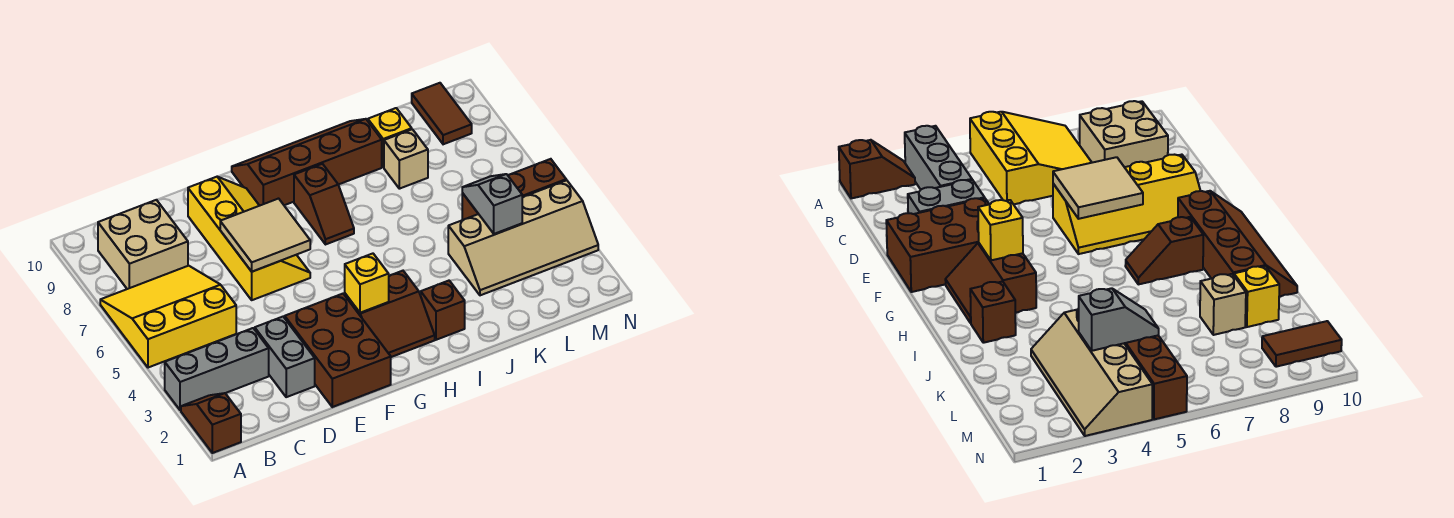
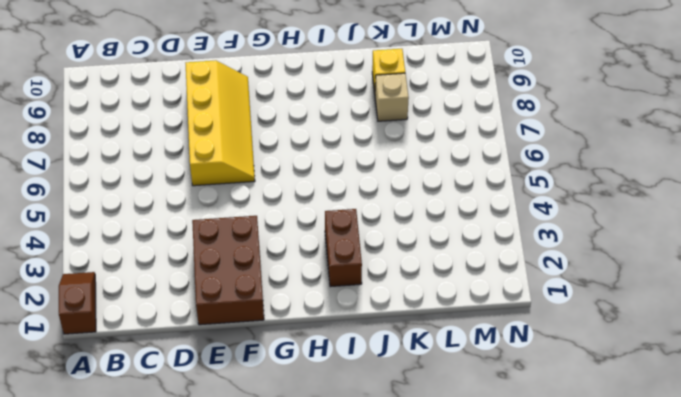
brown 1x2 brick [325,209,362,287] -> brown 1x1 brick [421,281,465,340]
none -> grey 1x3 brick [165,328,269,410]
none -> yellow 3x3 slope [100,266,236,368]
none -> tan 2x2 brick [98,200,188,289]

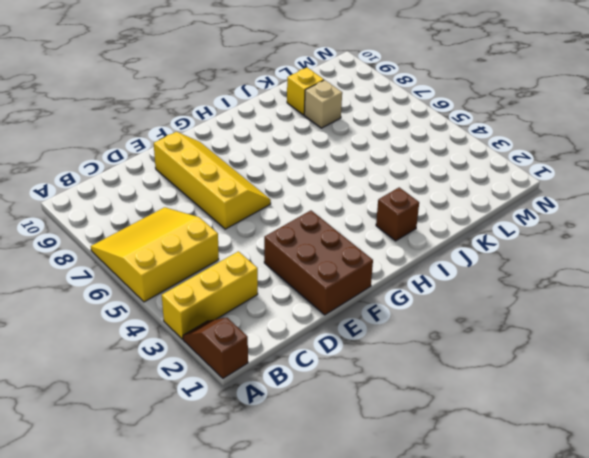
yellow 1x3 brick [162,251,258,339] -> grey 1x3 brick [165,328,269,410]
none -> tan 2x2 brick [98,200,188,289]
none -> grey 1x2 brick [255,317,315,397]
none -> brown 2x2 slope [345,271,435,357]

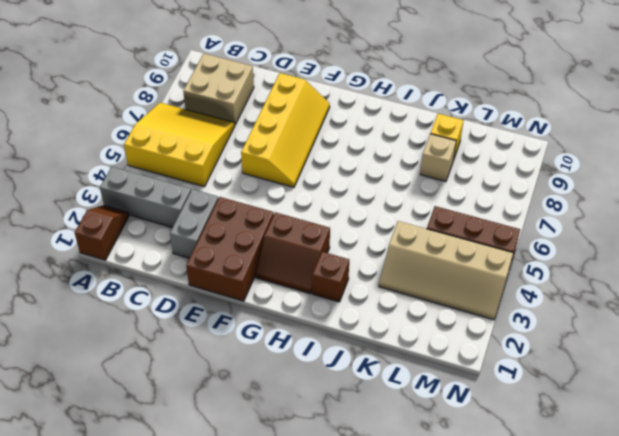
none -> brown 2x4 slope [232,119,382,206]
none -> brown 1x2 slope [294,164,354,245]
none -> brown 1x2 tile [412,83,472,144]

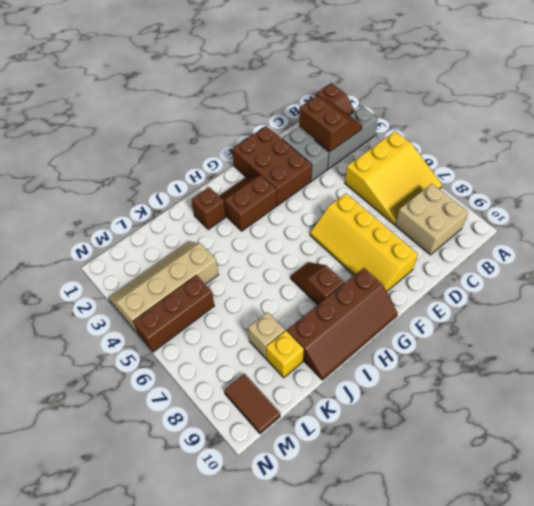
brown 2x2 slope [299,96,362,152] -> none
none -> tan 2x2 tile [220,199,310,272]
none -> yellow 1x1 brick [345,254,389,313]
none -> grey 1x2 slope [462,174,522,234]

